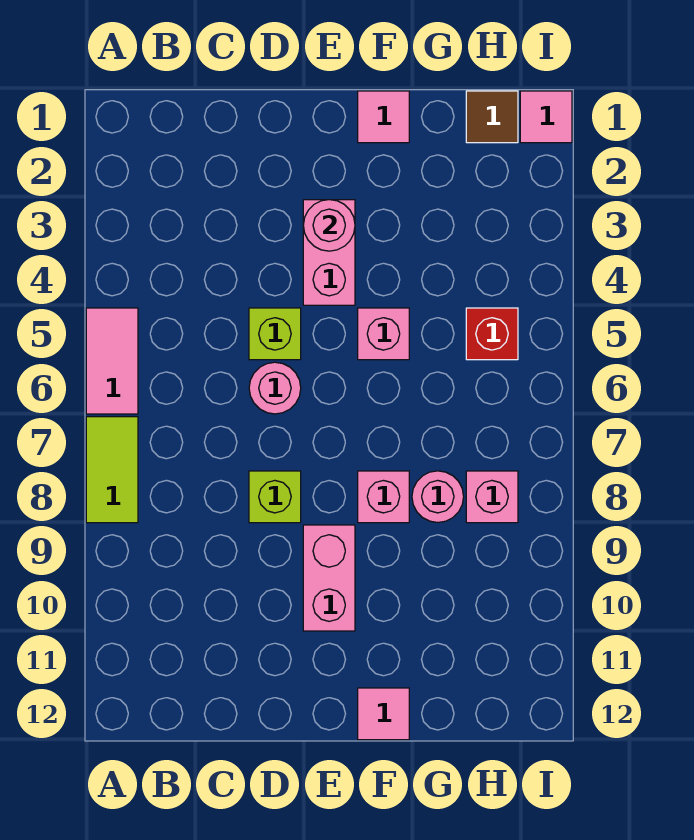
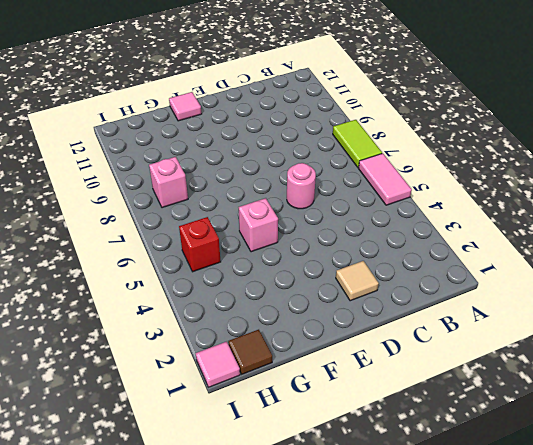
tan 1x1 tile [336,261,379,301] -> none
none -> lime 1x1 brick [249,308,301,360]
none -> lime 1x1 brick [249,471,301,523]
none -> pink 1x2 brick [303,200,355,305]

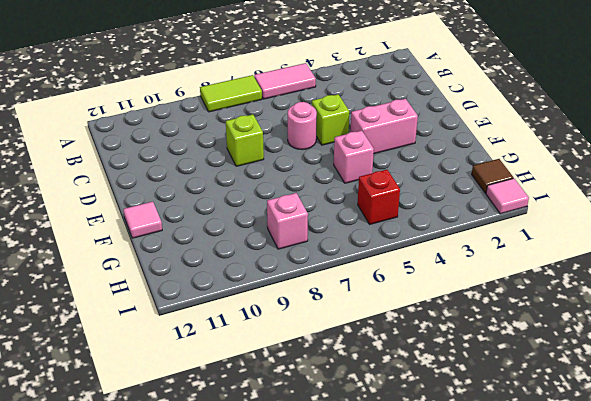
none -> pink 1x2 brick [303,525,355,631]
none -> pink 1x1 tile [358,91,409,143]
none -> pink 1x1 brick [358,471,409,523]

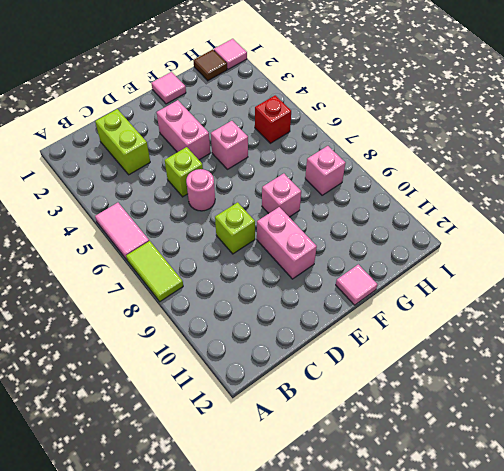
lime 1x2 brick [95,109,150,175] -> none
none -> pink 1x1 round brick [412,471,464,522]
none -> pink 1x1 round brick [303,200,355,251]

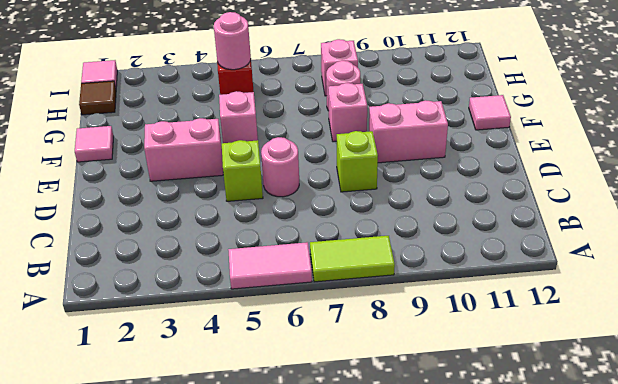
pink 1x1 round brick [214,12,251,70] -> pink 1x1 round brick moved to [303,200,355,251]

